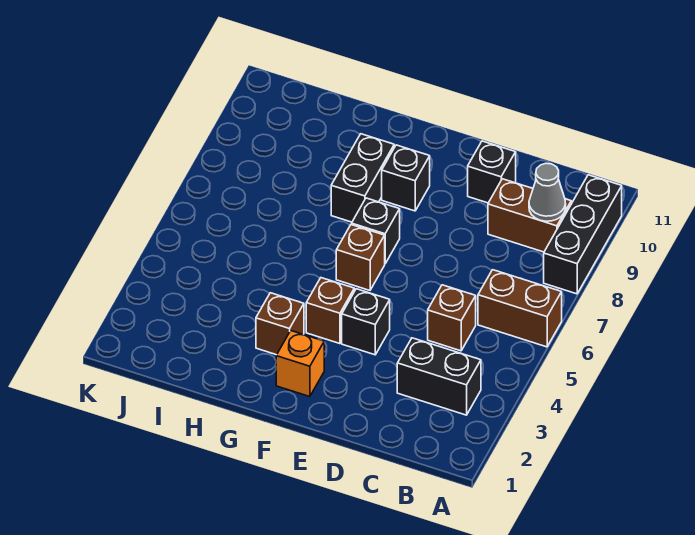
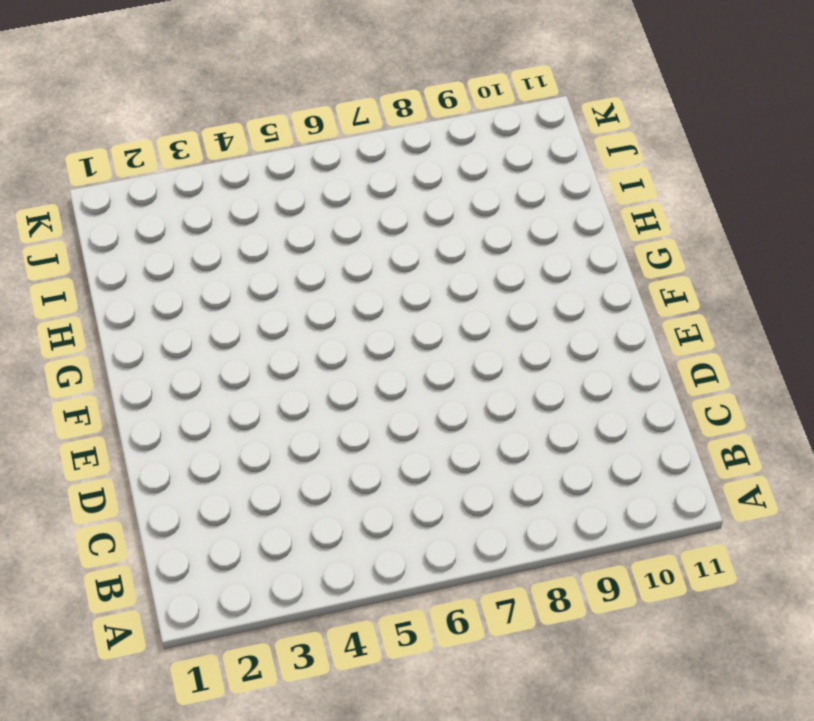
none -> brown 1x2 brick [478,270,562,347]
none -> black 1x3 brick [544,175,622,294]
none -> black 1x2 brick [397,338,481,415]

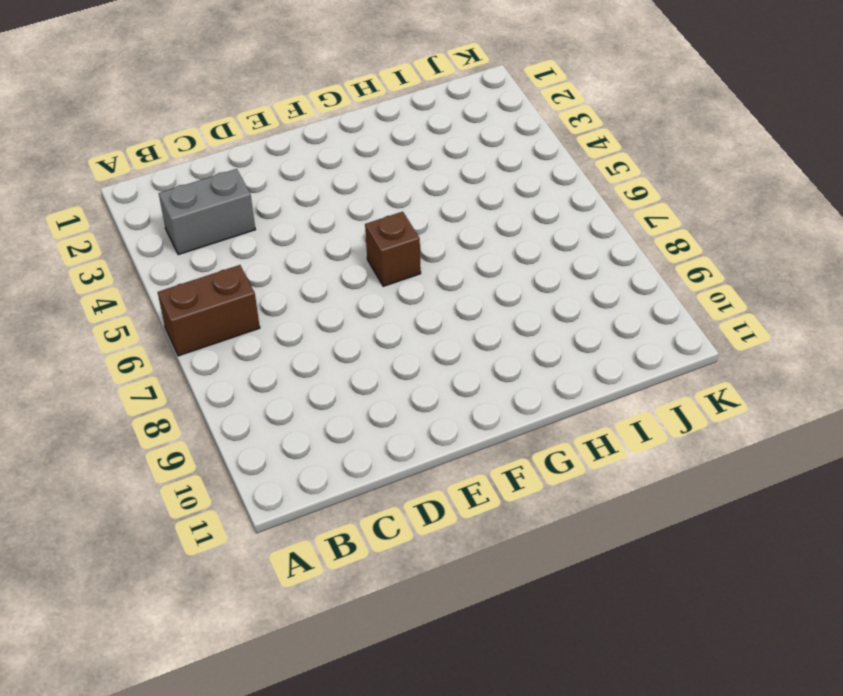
grey 1x2 brick [159,169,255,255] -> black 1x2 brick [397,338,481,415]
none -> black 1x3 brick [544,175,622,294]
none -> brown 1x2 brick [488,179,571,252]
none -> brown 1x1 brick [428,285,476,351]

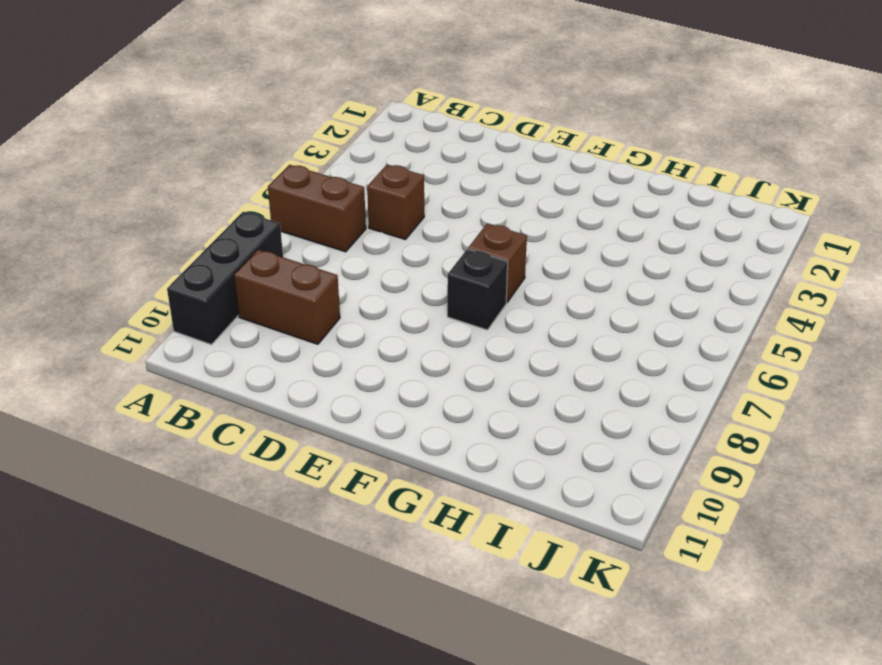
none -> black 1x2 brick [397,338,481,415]
none -> black 1x1 brick [468,141,516,203]
none -> black 1x1 brick [342,289,390,355]

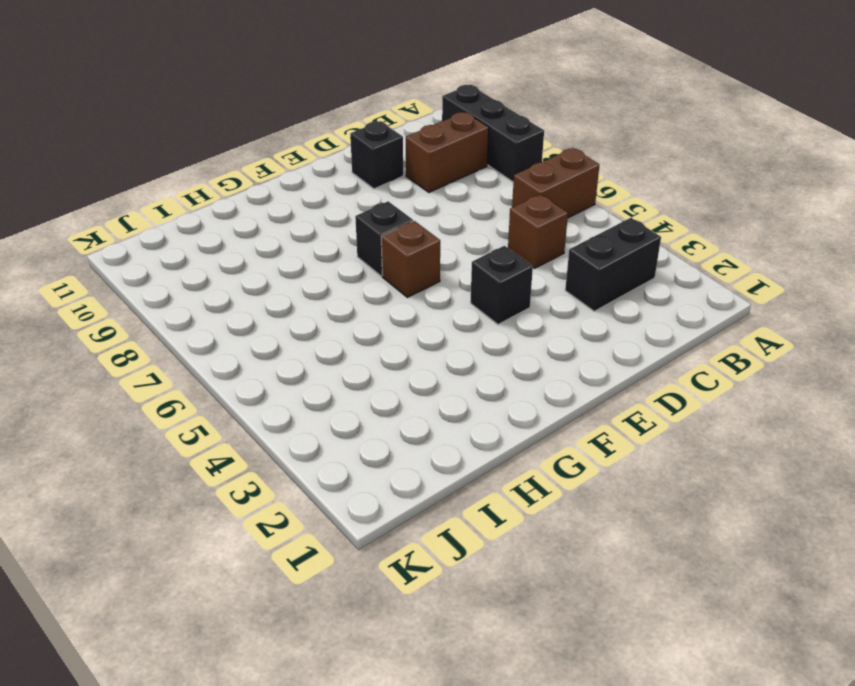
none -> orange 1x1 brick [276,331,324,397]
none -> brown 1x1 brick [306,278,354,344]
none -> black 1x1 brick [382,145,430,211]

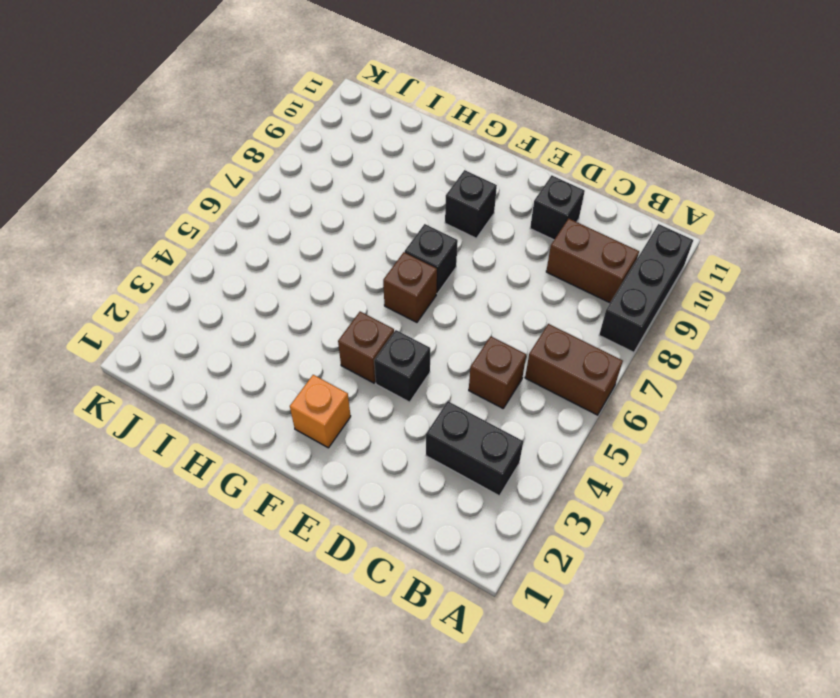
none -> brown 1x1 brick [256,293,304,355]
none -> black 1x2 brick [331,134,394,222]
none -> grey 1x1 cone [529,163,566,221]

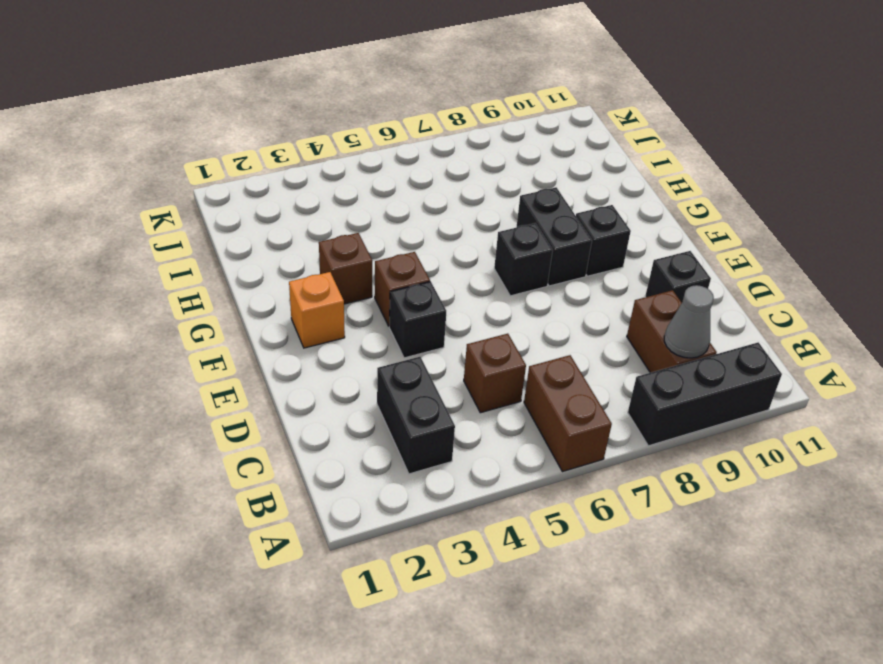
black 1x2 brick [517,187,592,286] -> black 1x2 brick turned to [331,134,394,222]
none -> brown 1x1 brick [336,225,385,290]

